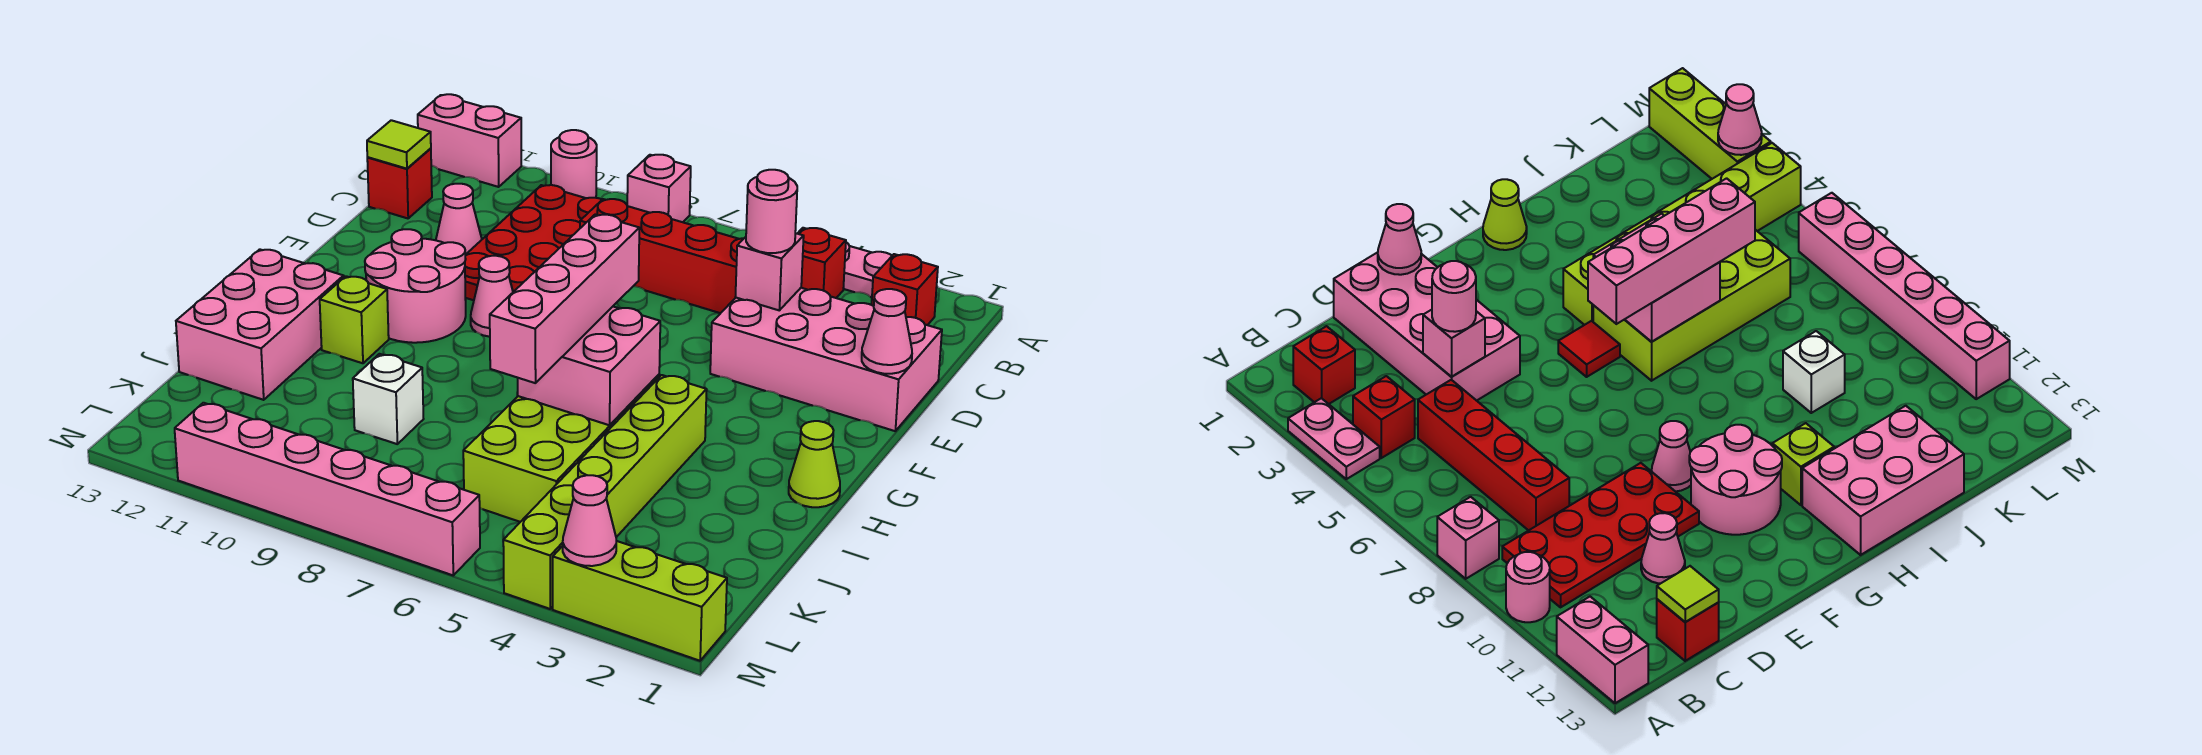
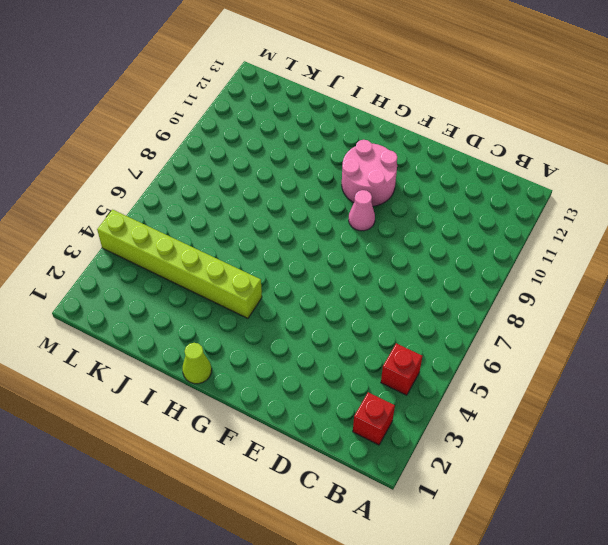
none -> pink 1x2 plate [843,242,892,297]
none -> pink 1x1 brick [627,155,691,222]
none -> pink 1x1 round brick [551,130,597,198]

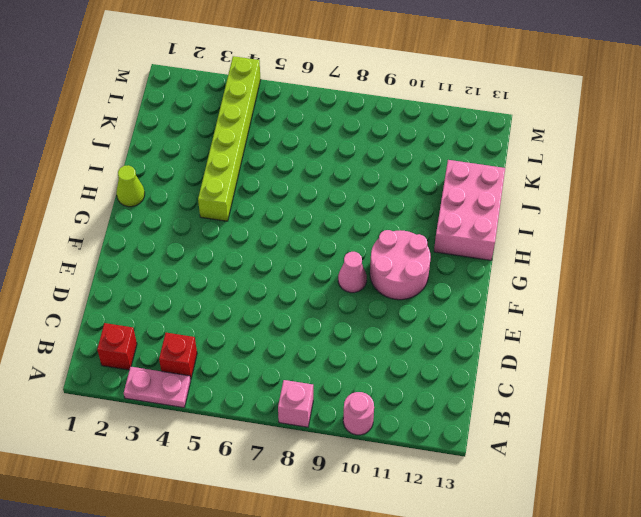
none -> pink 1x2 brick [418,94,521,187]
none -> red 2x4 plate [465,185,602,300]
none -> red 1x4 brick [580,199,744,313]

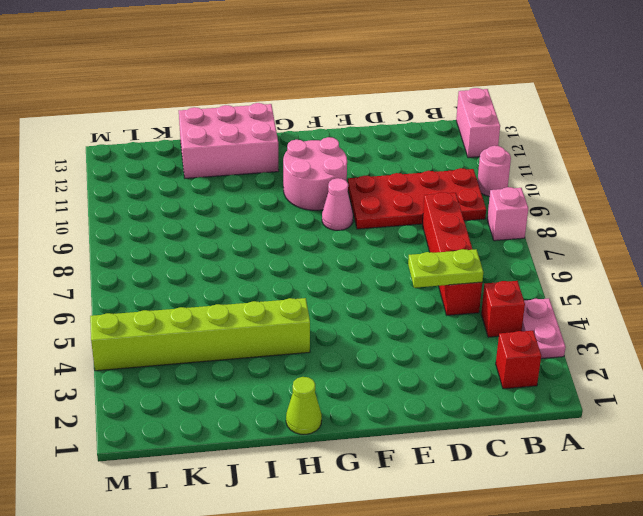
lime 1x2 plate [408,249,483,288] -> none
none -> red 1x1 brick [367,148,432,218]
none -> pink 2x4 brick [710,288,942,431]
none -> pink 1x1 cone [436,184,482,255]

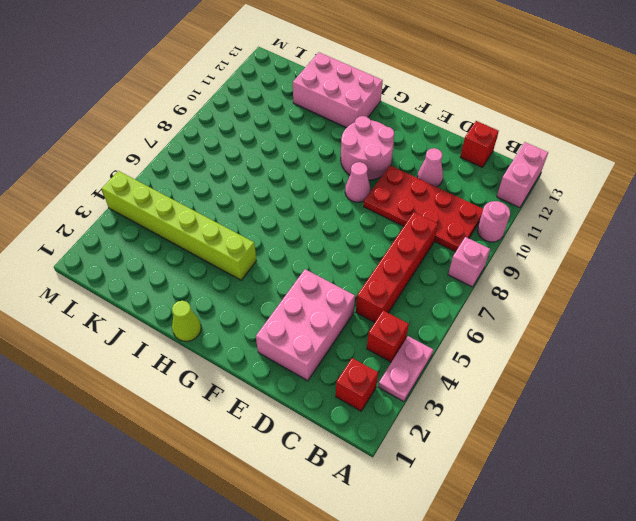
pink 2x3 brick [256,269,355,381] -> pink 2x4 brick [710,288,942,431]
none -> red 1x1 tile [1558,321,1620,377]
none -> lime 2x4 brick [463,375,659,522]
none -> lime 1x1 brick [320,276,389,363]

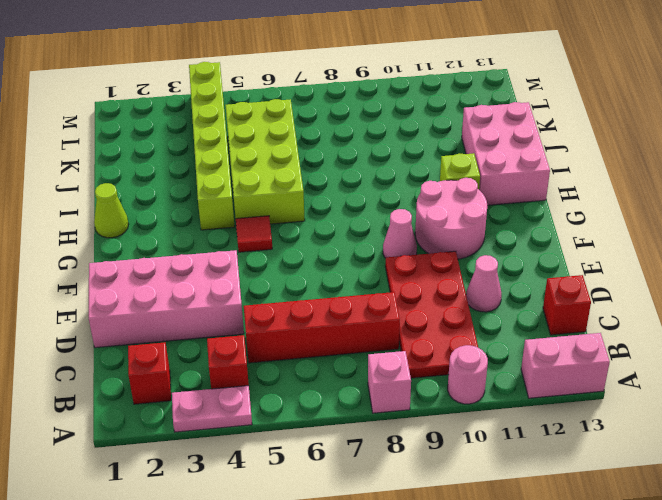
none -> white 1x1 brick [353,354,423,444]
none -> lime 1x3 brick [553,541,727,661]
none -> pink 1x6 brick [175,403,480,575]

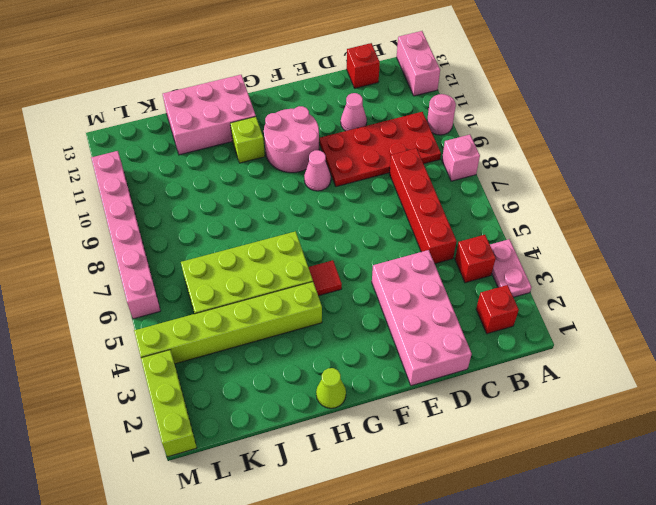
none -> white 1x1 brick [353,354,423,444]
none -> lime 1x1 tile [367,120,431,169]
none -> pink 1x1 brick [736,233,804,310]

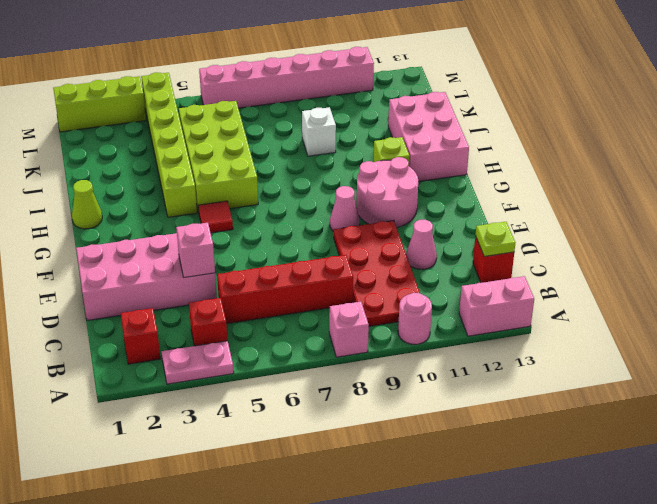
lime 1x1 plate [475,222,515,256] -> lime 1x1 tile [367,120,431,169]
none -> pink 1x1 cone [862,289,912,374]
none -> pink 2x2 brick [518,307,660,425]
none -> pink 1x1 cone [563,475,616,566]

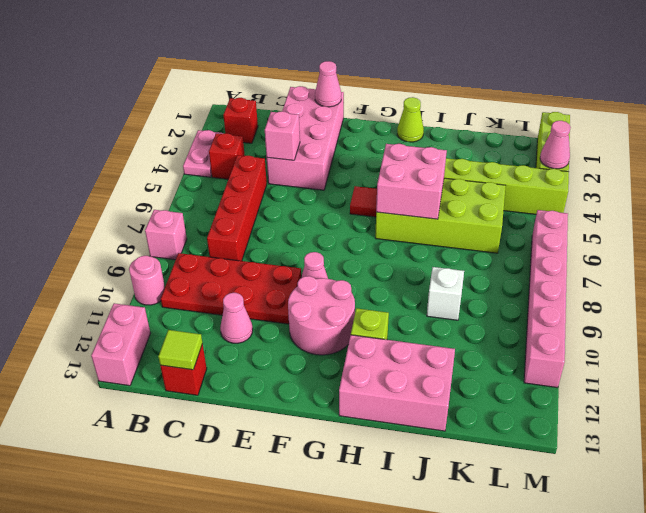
none -> pink 1x1 round brick [746,170,797,253]
none -> pink 1x4 brick [490,215,639,383]

